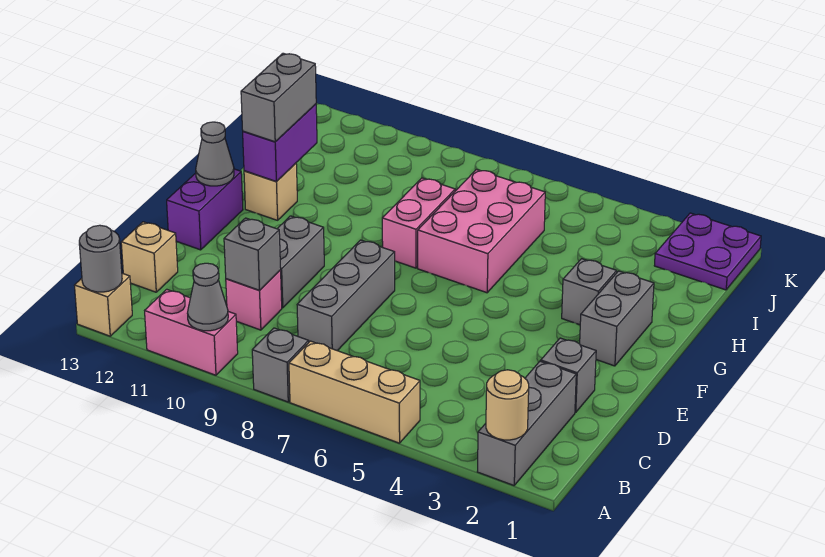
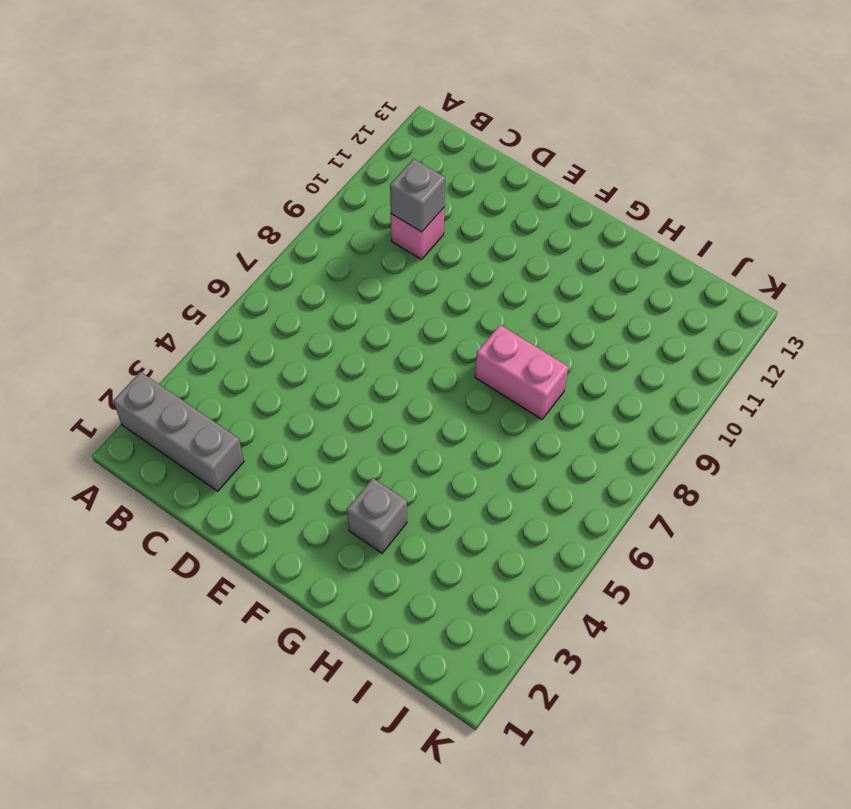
none -> tan 1x3 brick [289,341,420,443]
none -> grey 1x1 brick [252,328,309,402]
none -> pink 1x2 brick [145,289,238,375]

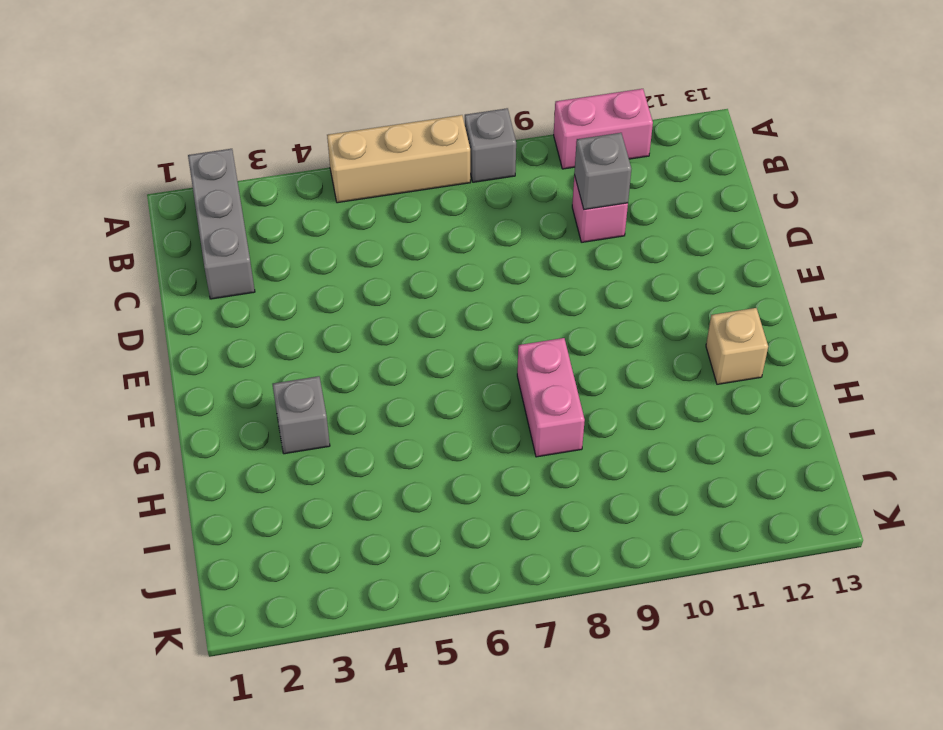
none -> tan 1x1 brick [74,273,132,336]
none -> grey 1x3 brick [297,240,395,351]
none -> tan 1x1 brick [121,222,178,292]

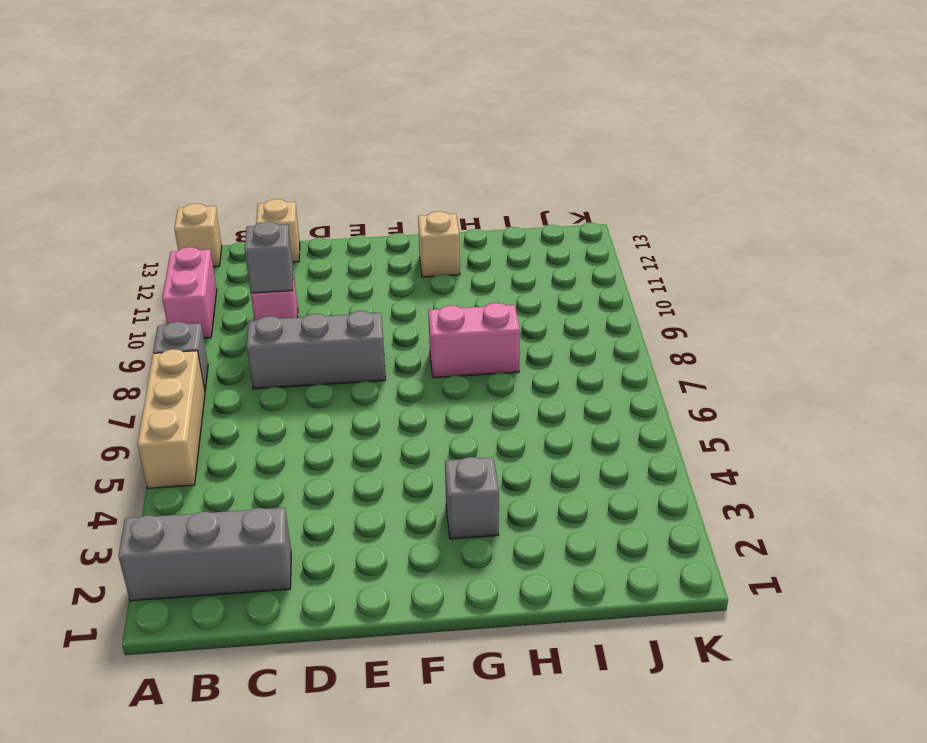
none -> grey 1x1 brick [541,338,596,412]
none -> grey 1x2 brick [277,216,324,308]
none -> purple 1x2 brick [167,169,243,250]

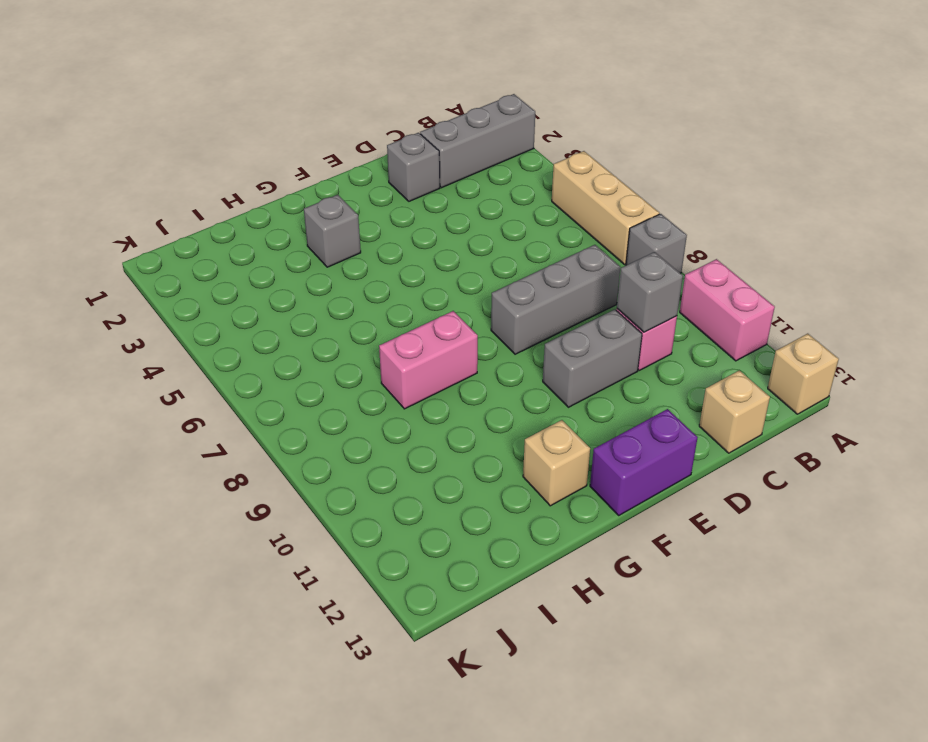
none -> grey 1x2 brick [580,271,654,366]
none -> pink 2x3 brick [418,170,545,293]
none -> purple 2x2 plate [654,213,761,290]

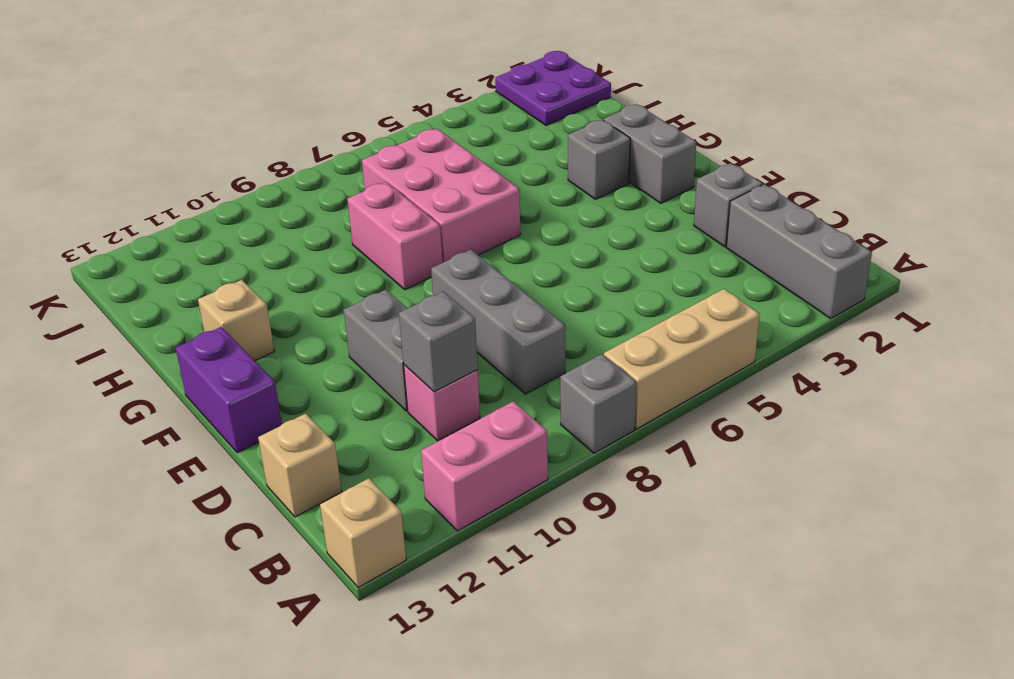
none -> tan 1x1 round brick [486,370,529,440]
none -> grey 1x1 cone [188,263,228,331]
none -> grey 1x1 round brick [79,225,122,292]

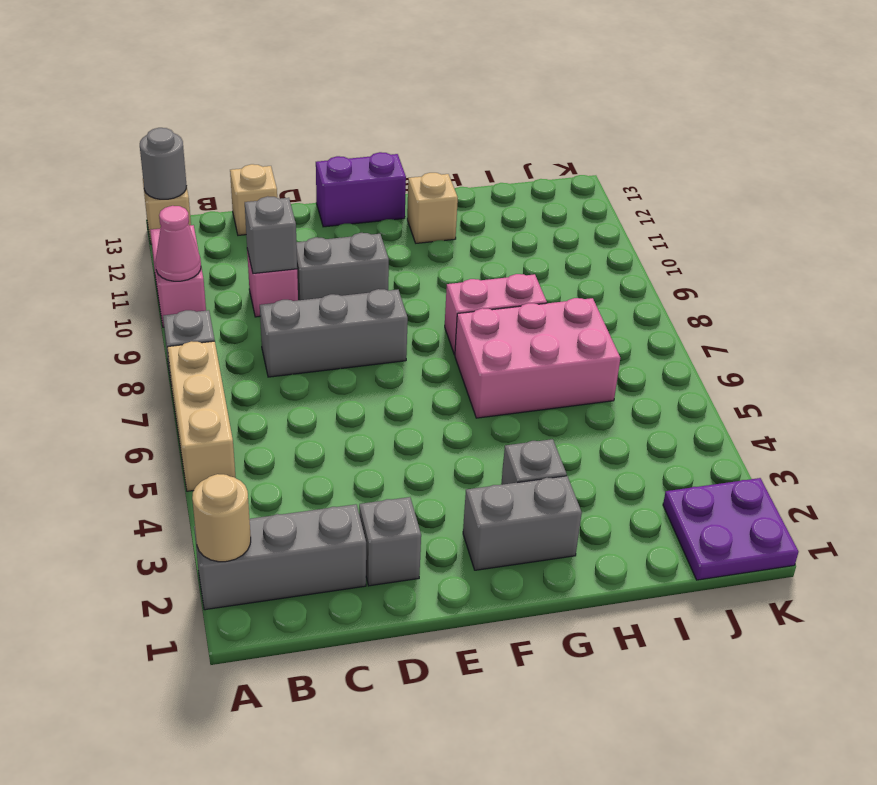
pink 1x1 cone [155,206,201,281] -> grey 1x1 cone [188,263,228,331]
none -> grey 1x1 cone [196,122,234,186]
none -> purple 1x2 brick [243,104,317,182]
none -> grey 1x2 brick [241,53,316,142]

